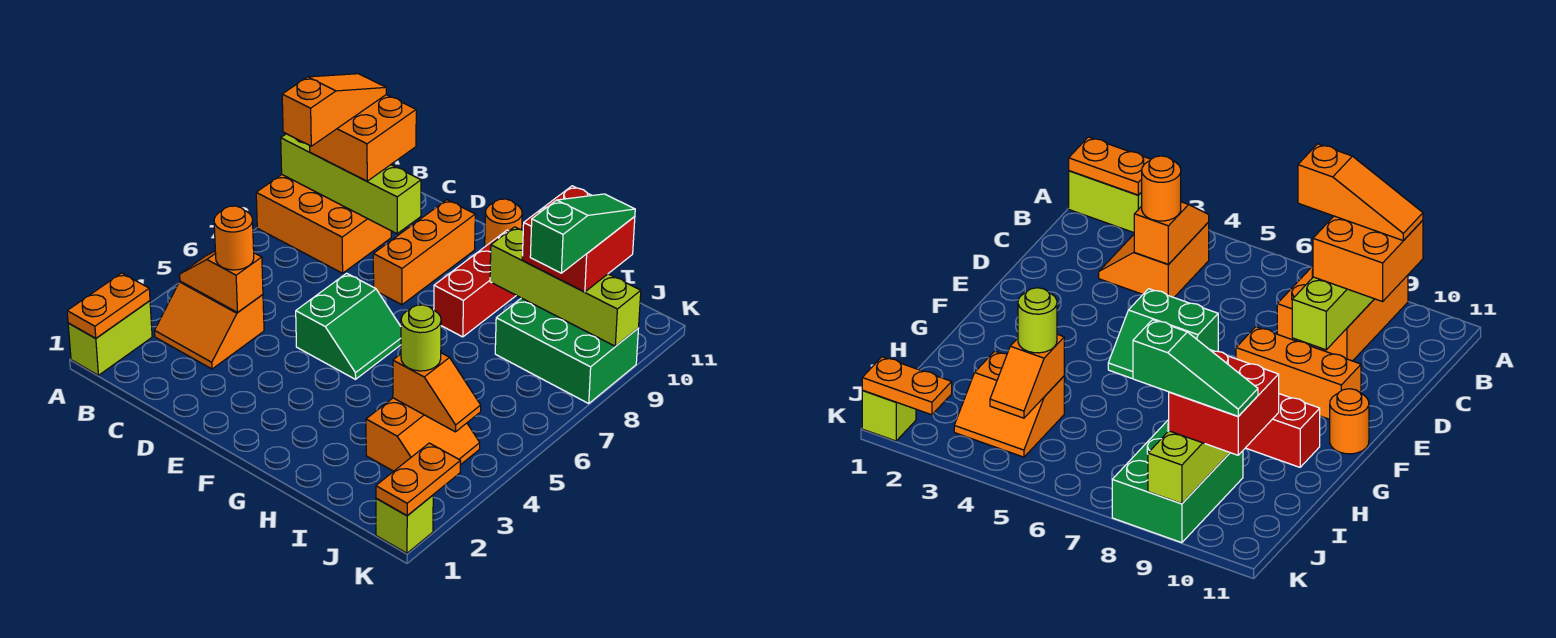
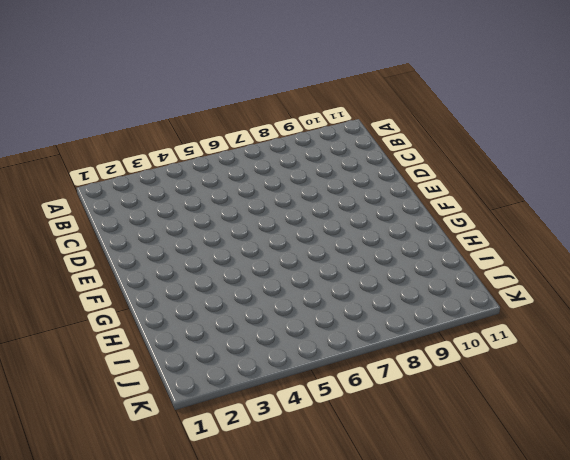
none -> lime 1x2 brick [68,301,152,375]
none -> orange 2x3 brick [256,175,391,273]
none -> orange 2x2 slope [155,281,264,369]

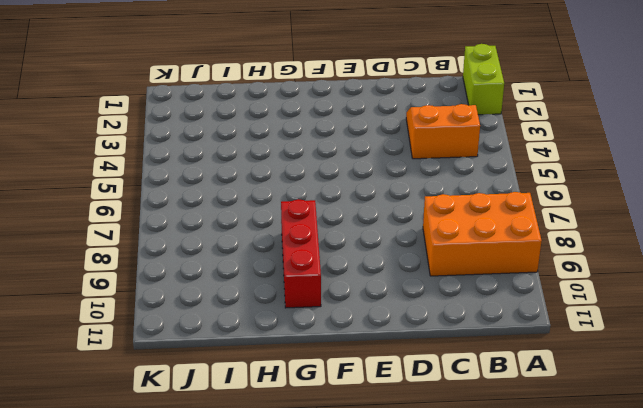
none -> green 2x2 slope [296,273,401,379]
none -> orange 1x3 brick [373,200,475,305]
none -> orange 1x1 round brick [485,199,522,246]

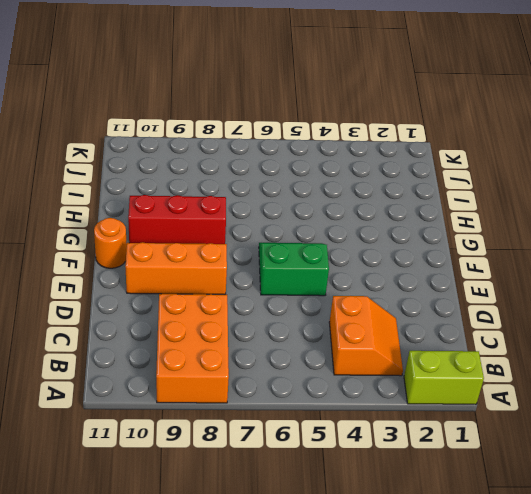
none -> orange 2x2 slope [366,398,480,471]
none -> green 2x3 brick [495,298,639,404]
none -> lime 1x1 brick [376,495,433,553]

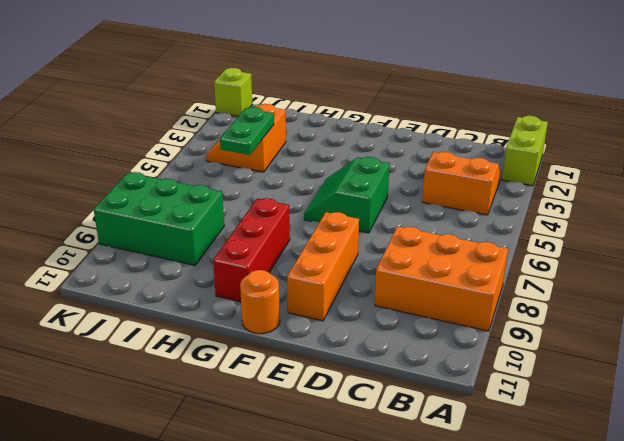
green 1x2 plate [220,107,274,155] -> orange 1x2 slope [393,353,481,432]
none -> orange 1x2 plate [67,273,150,338]
none -> lime 1x4 brick [281,134,421,234]
none -> orange 1x2 slope [180,251,263,312]

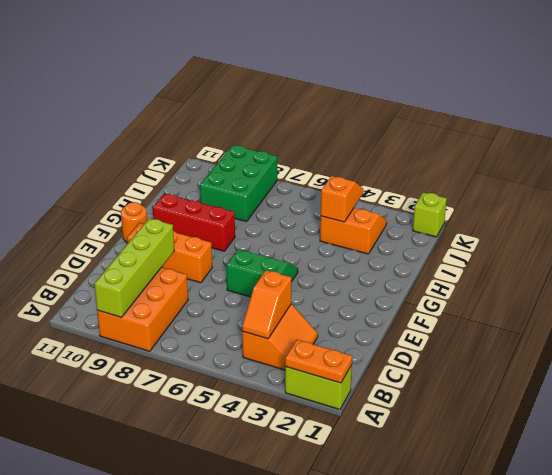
none -> lime 1x4 brick [490,227,641,346]
none -> orange 1x2 plate [376,443,461,516]
none -> orange 2x2 brick [310,95,416,181]

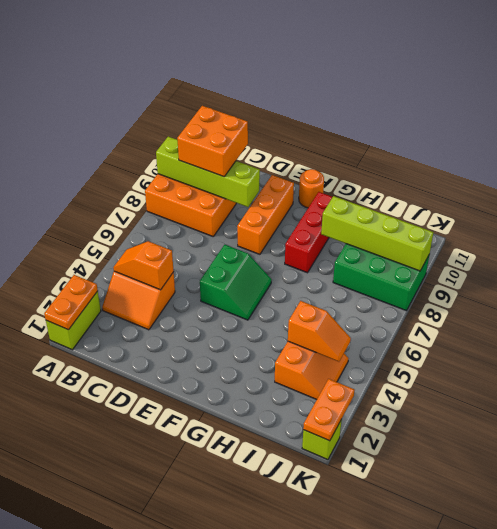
none -> orange 1x1 round brick [214,206,254,270]
none -> lime 1x1 round brick [401,305,441,371]
none -> red 2x2 brick [522,186,635,292]

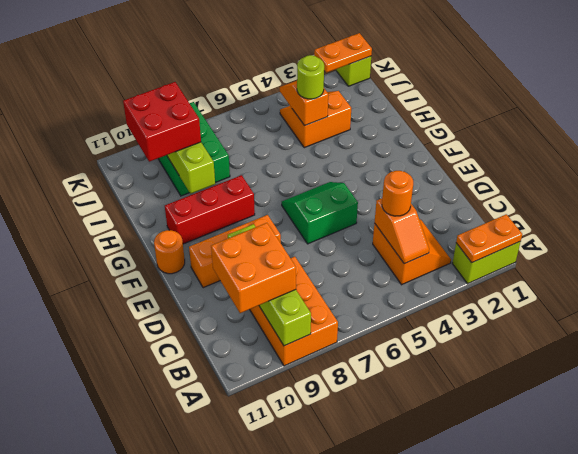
none -> orange 1x3 slope [282,74,386,146]
none -> green 1x3 slope [530,194,635,273]

